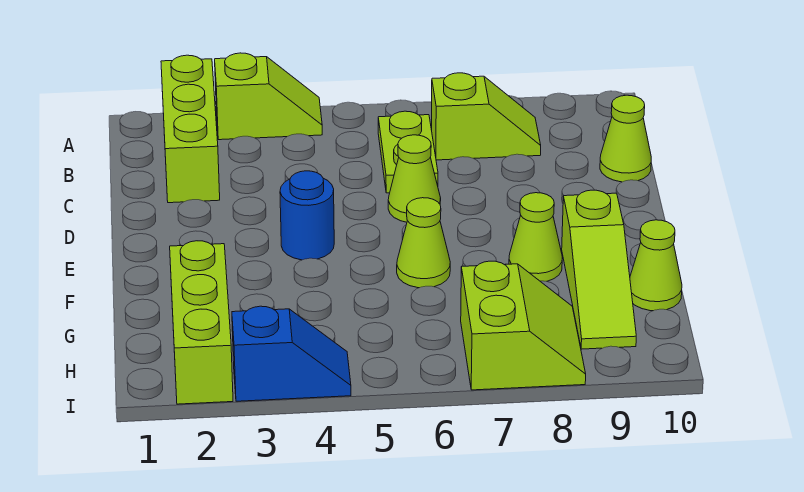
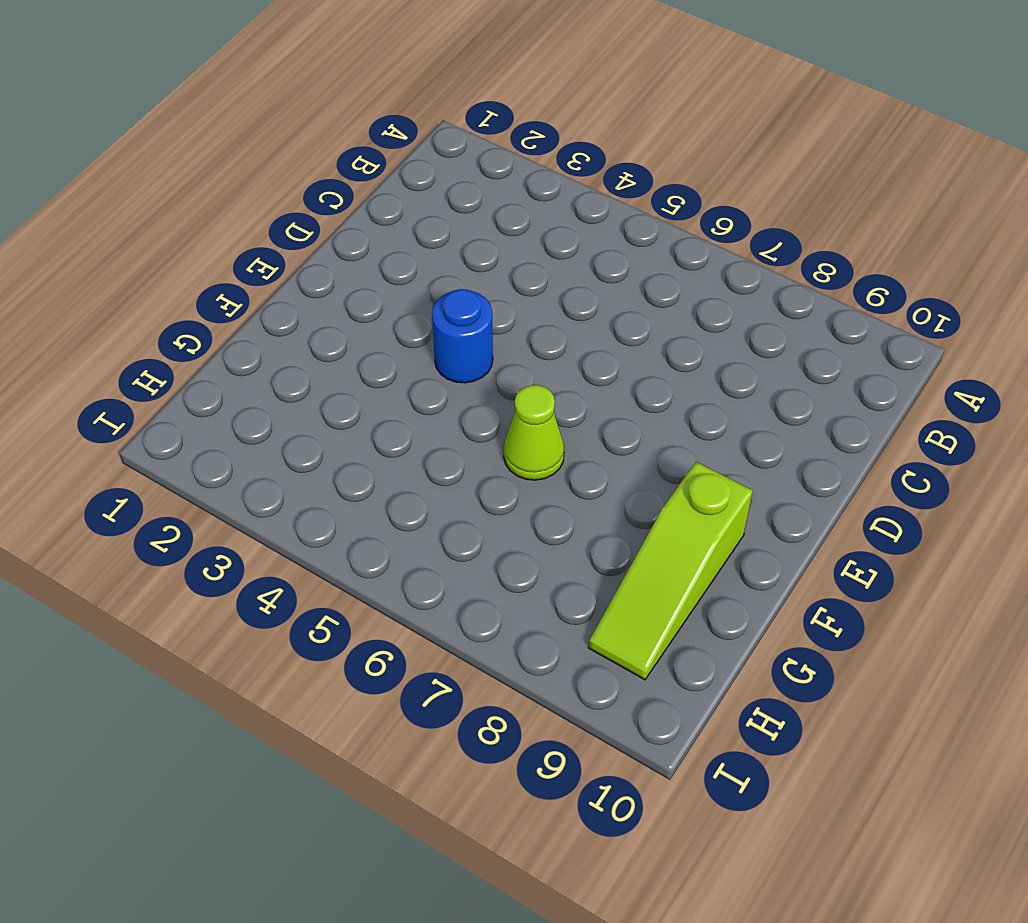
none -> lime 1x3 brick [161,55,220,203]
none -> lime 1x2 slope [215,53,322,140]
none -> lime 1x2 plate [378,111,438,193]

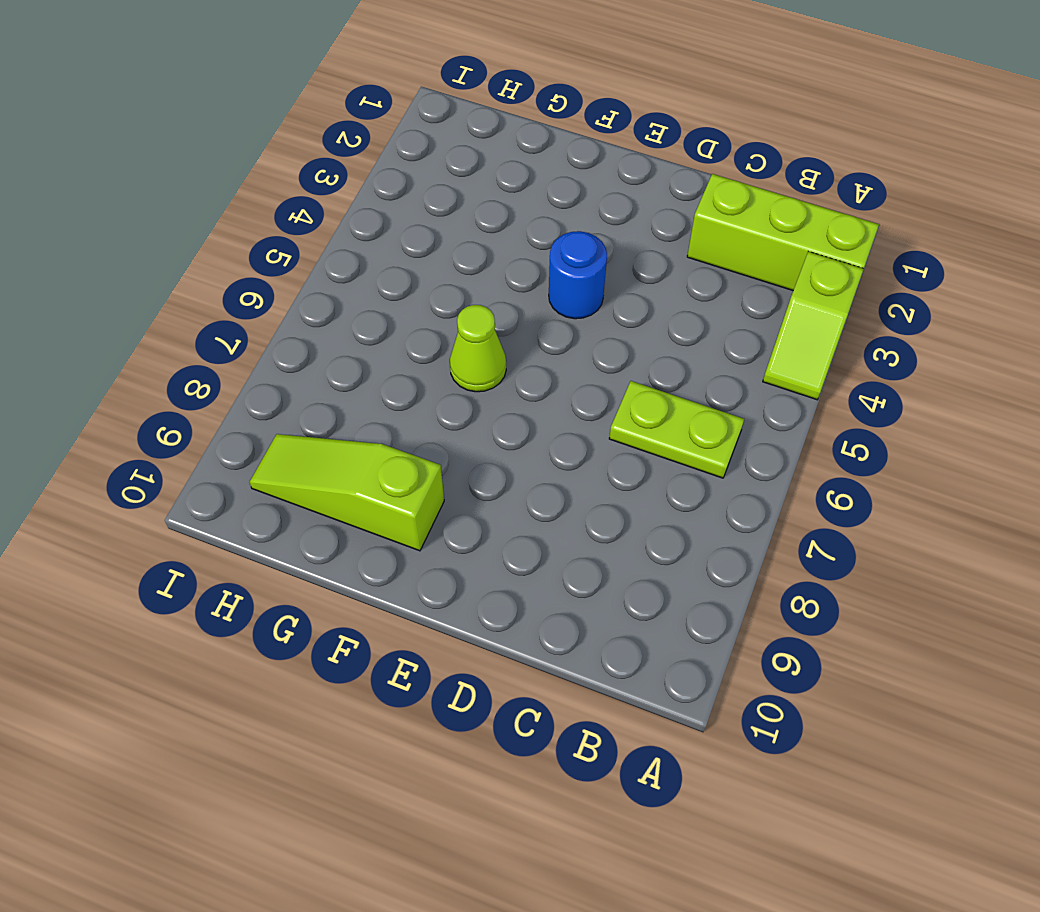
none -> lime 1x2 slope [432,73,541,160]
none -> lime 1x1 cone [600,95,651,182]
none -> lime 1x1 cone [388,135,441,222]

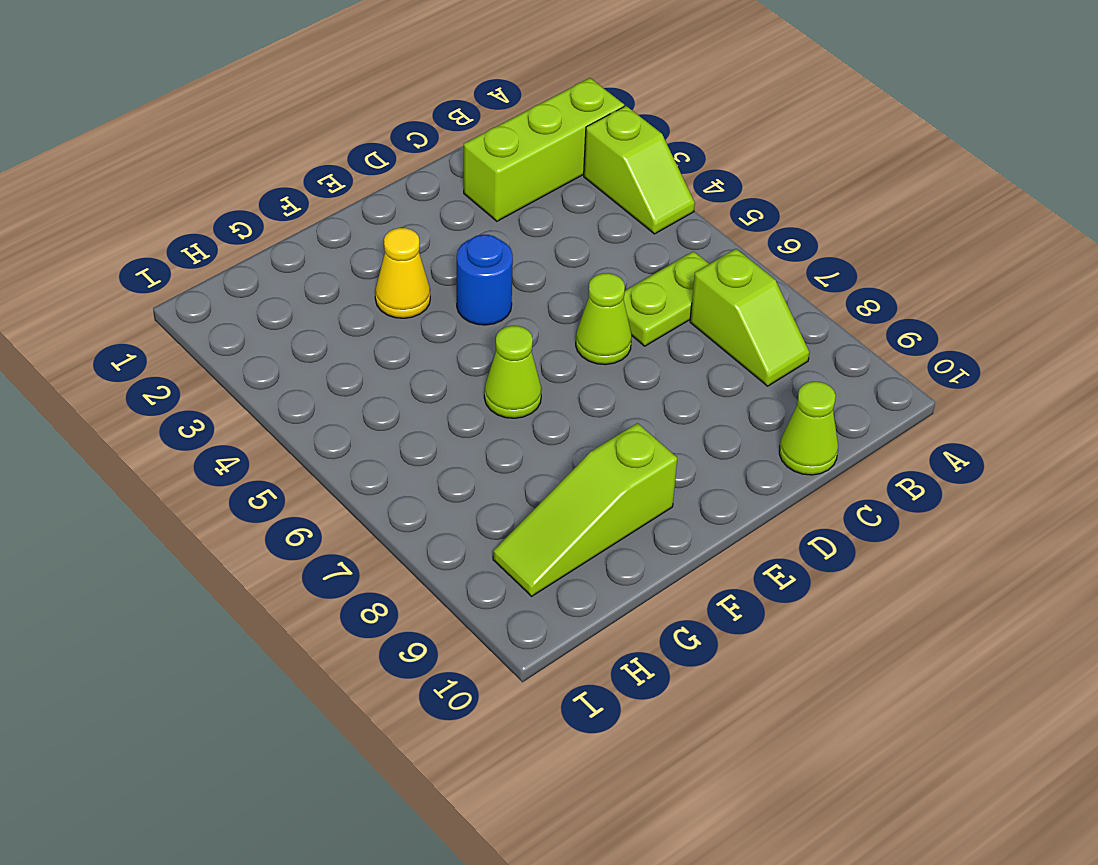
yellow 1x1 cone [375,228,430,318] -> none
none -> lime 1x1 cone [509,193,562,281]
none -> lime 1x3 brick [170,241,233,404]
none -> lime 1x1 cone [630,220,682,311]

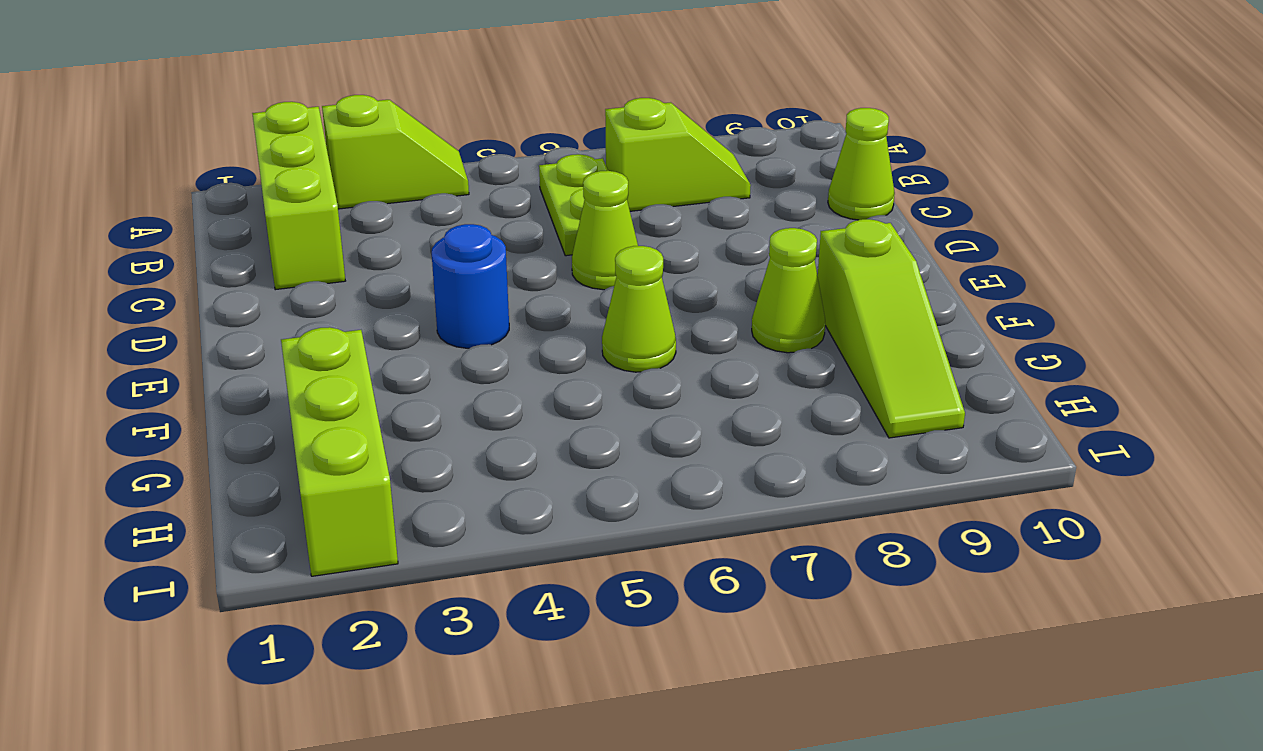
none -> lime 1x1 cone [630,220,682,311]
none -> lime 2x2 slope [461,261,586,390]
none -> blue 1x2 slope [232,306,351,401]

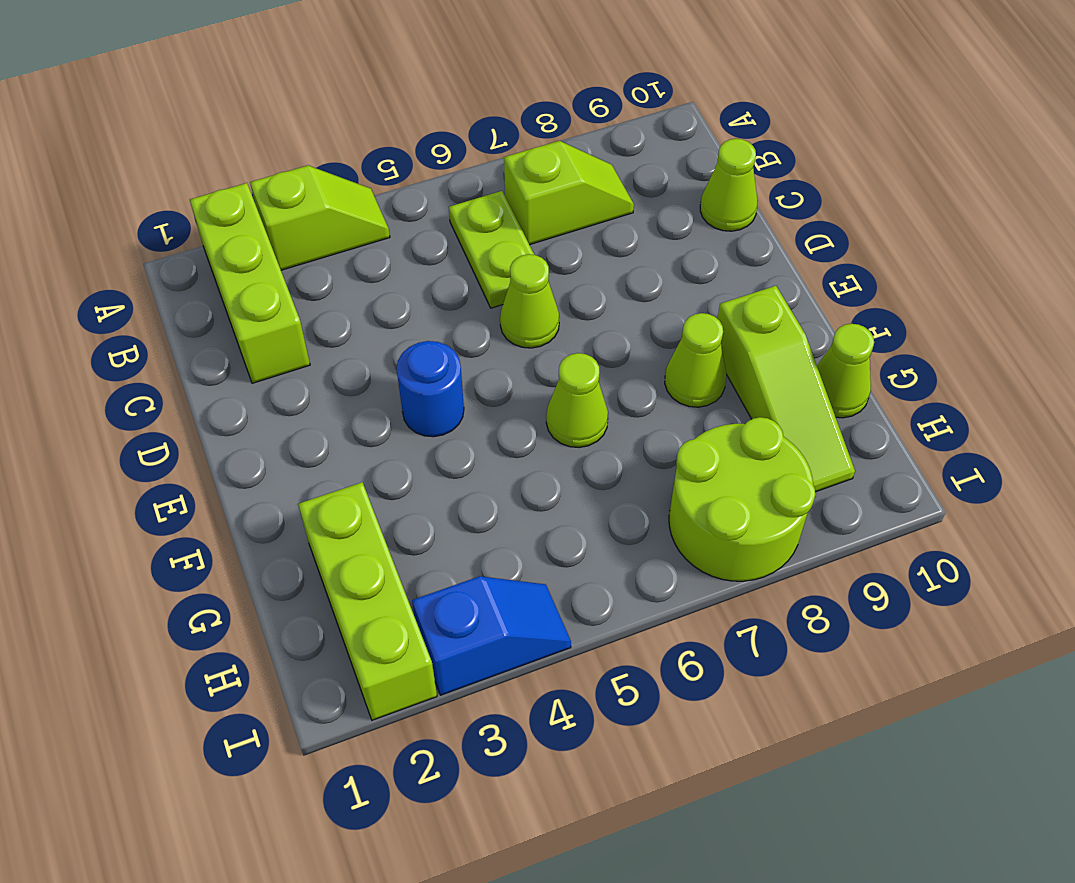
lime 2x2 round brick [669,417,816,581] -> lime 2x2 slope [461,261,586,390]

